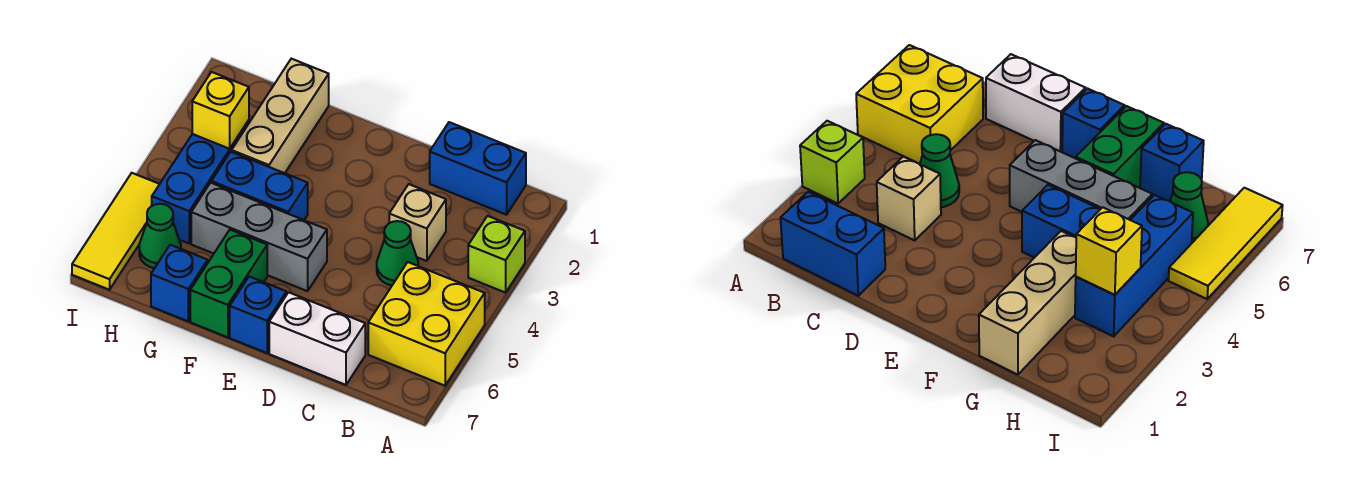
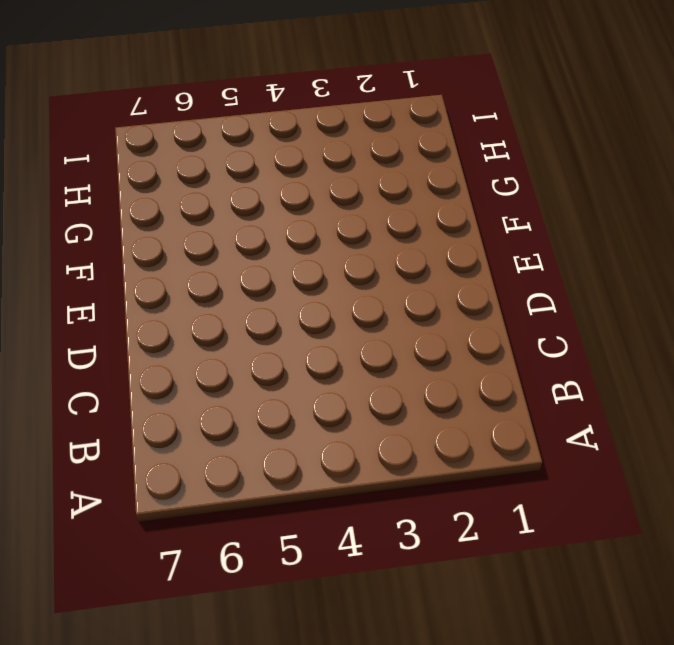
none -> lime 1x1 brick [468,216,525,293]
none -> yellow 2x2 brick [368,262,485,386]
none -> blue 1x2 brick [430,122,526,215]

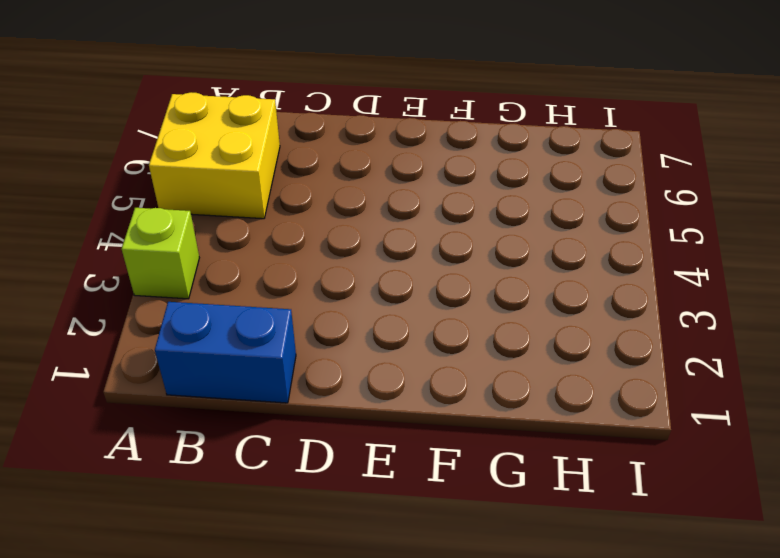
none -> tan 1x1 brick [389,184,446,261]
none -> green 1x1 cone [377,221,418,285]
none -> white 1x2 brick [269,292,365,385]

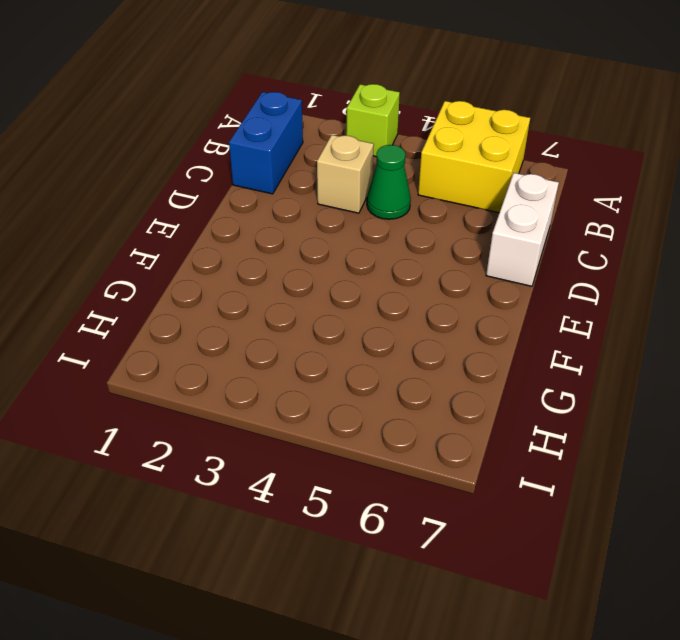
none -> grey 1x3 brick [191,183,327,291]
none -> blue 1x1 brick [230,277,286,353]
none -> blue 1x2 brick [211,152,308,220]

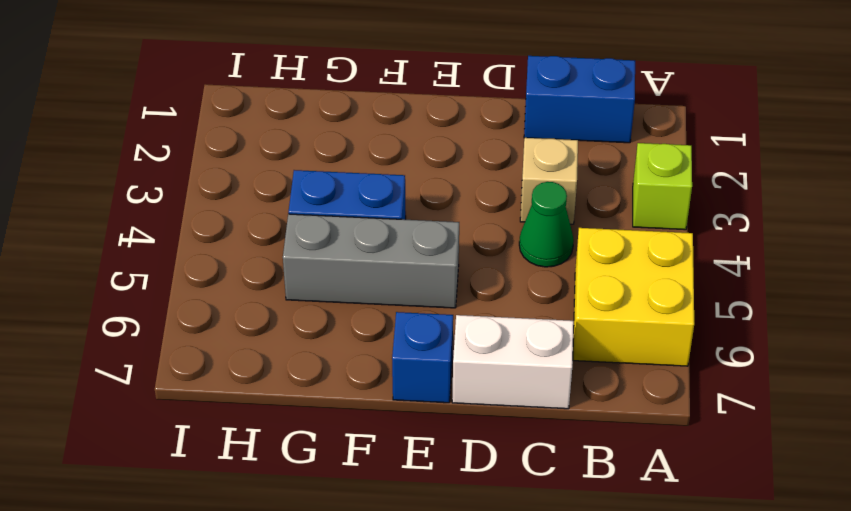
none -> green 1x2 brick [190,230,267,337]
none -> tan 1x3 brick [232,59,329,173]
none -> blue 1x1 brick [151,245,208,321]

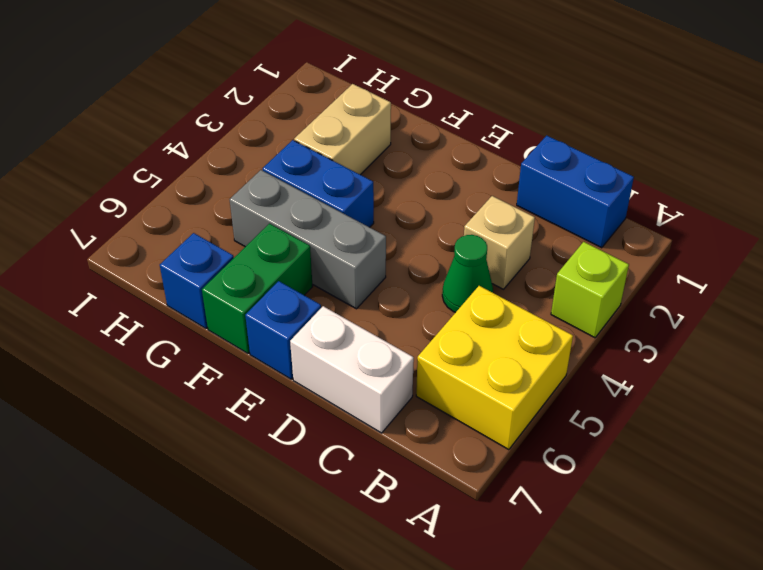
tan 1x2 brick [294,84,391,175] -> tan 1x3 brick [232,59,329,173]
none -> blue 1x3 brick [152,120,249,243]
none -> green 1x1 cone [139,204,181,268]
none -> yellow 1x3 tile [72,173,159,290]

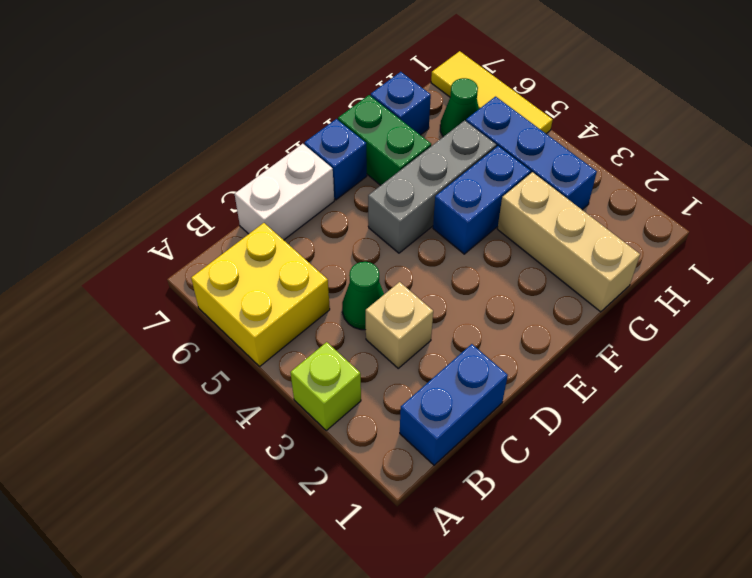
none -> yellow 1x1 brick [192,72,249,149]

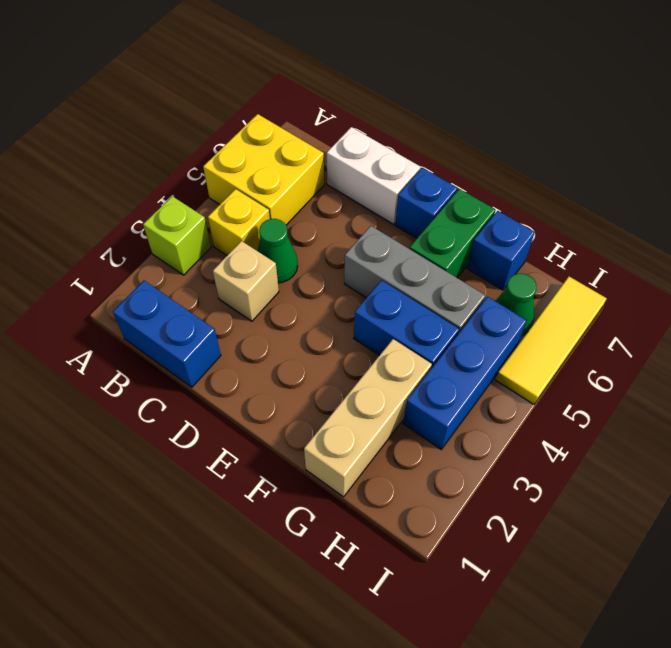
yellow 1x1 brick [208,189,270,255] -> yellow 1x1 brick moved to [192,72,249,149]

